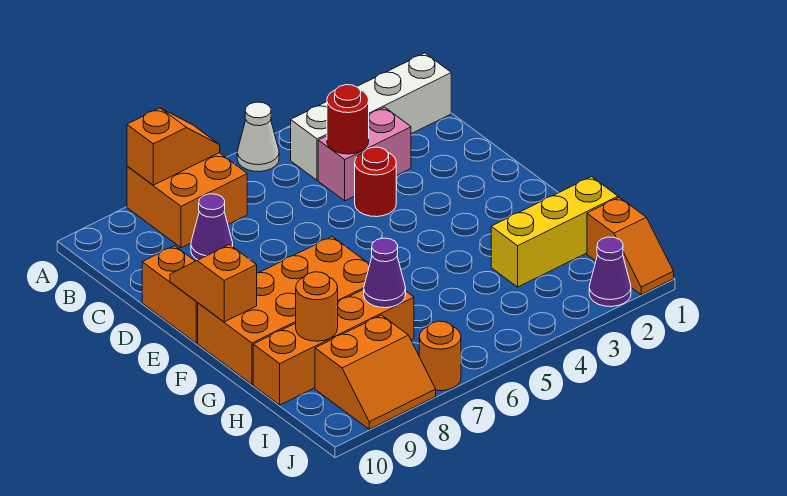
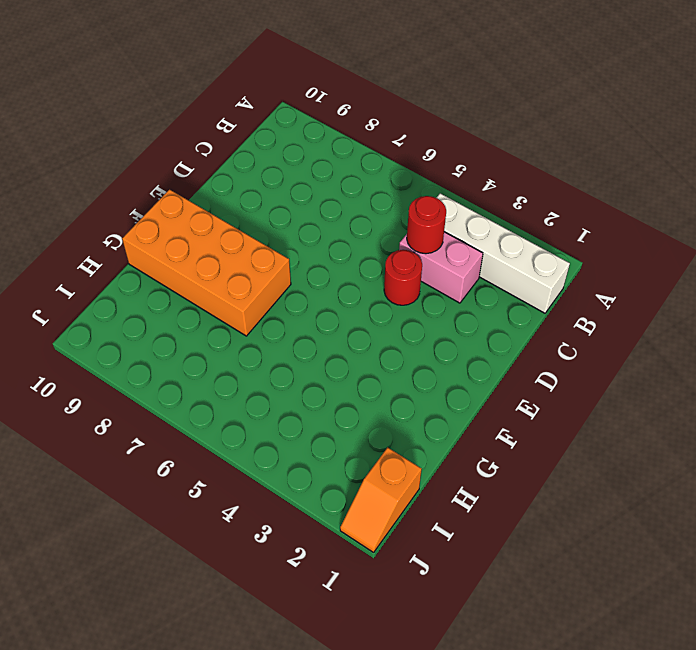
none -> white 1x1 cone [237,102,279,172]
none -> orange 2x2 brick [127,153,247,248]
none -> purple 1x1 cone [191,194,233,260]

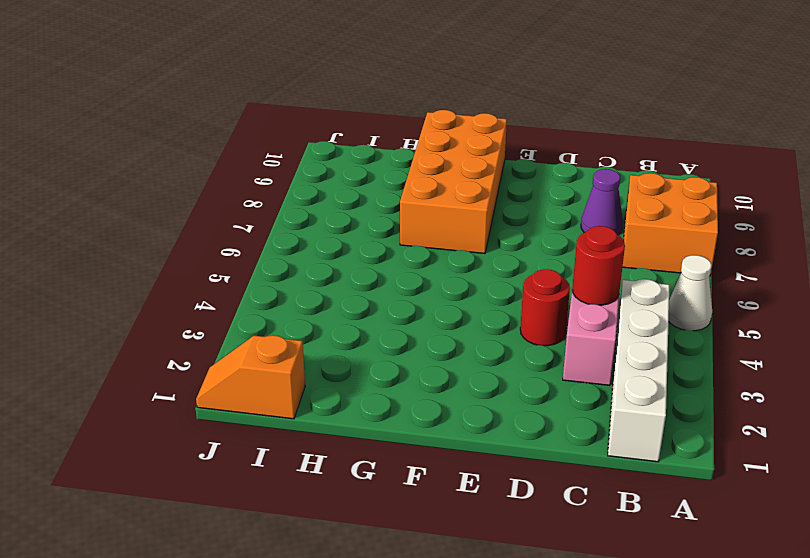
none -> orange 1x2 brick [142,246,198,343]
none -> yellow 1x3 brick [491,177,618,287]
none -> orange 1x4 brick [253,290,414,405]

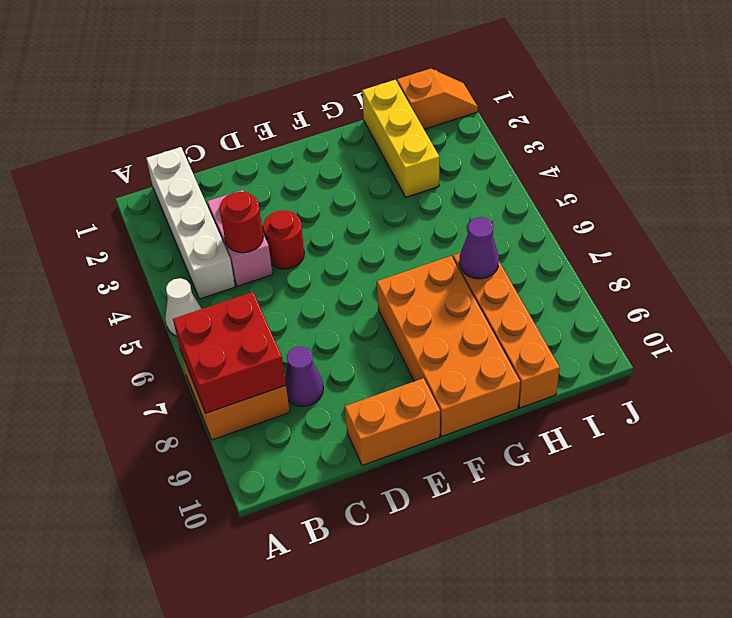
red 2x2 brick [173,292,286,413] -> orange 1x2 slope [127,108,220,185]
none -> orange 2x2 slope [315,315,436,429]
none -> purple 1x1 cone [589,237,631,307]
none -> orange 1x1 round brick [419,321,461,391]

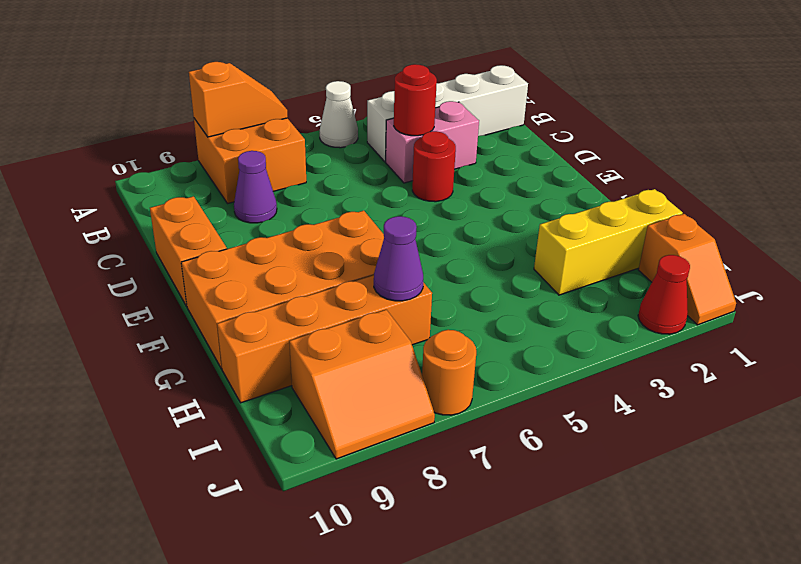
red 1x1 cone [638,255,690,334] -> purple 1x1 cone [589,237,631,307]
none -> orange 1x2 slope [170,245,257,322]
none -> orange 1x1 round brick [296,272,338,341]

